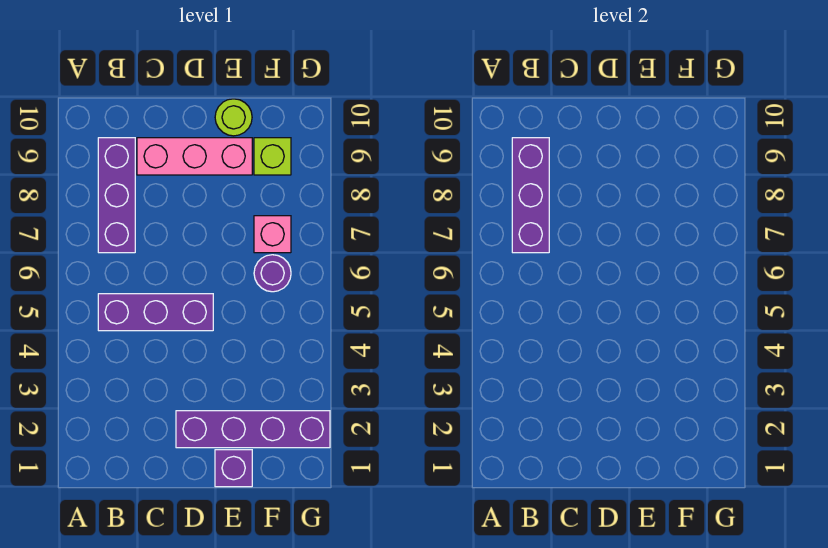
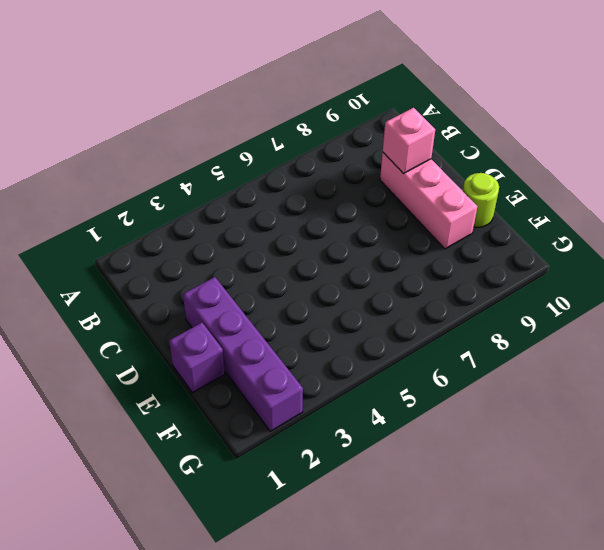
pink 1x1 brick [383,108,435,174] -> pink 1x1 brick moved to [254,216,291,253]
none -> purple 1x3 brick [98,294,213,331]
none -> purple 1x3 brick [98,138,135,253]

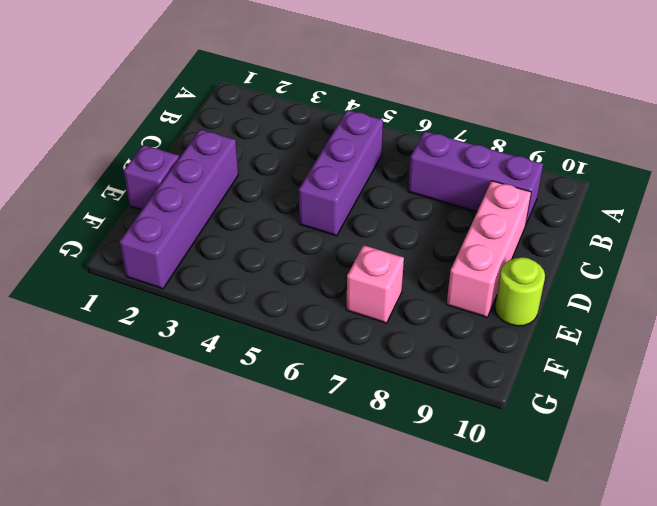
none -> purple 1x1 round brick [254,255,291,292]
none -> lime 1x1 brick [254,138,291,175]

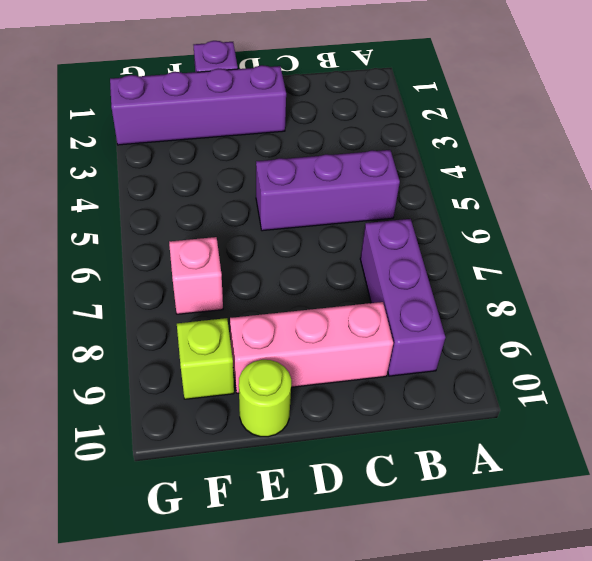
none -> purple 1x1 round brick [254,255,291,292]
none -> purple 1x3 brick [512,138,549,253]

